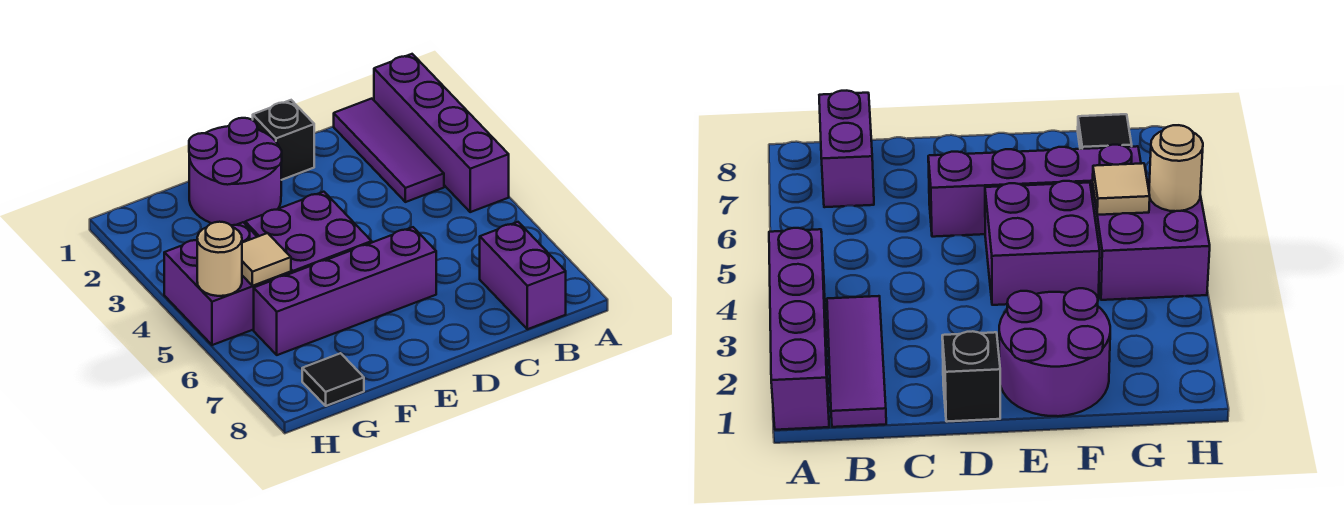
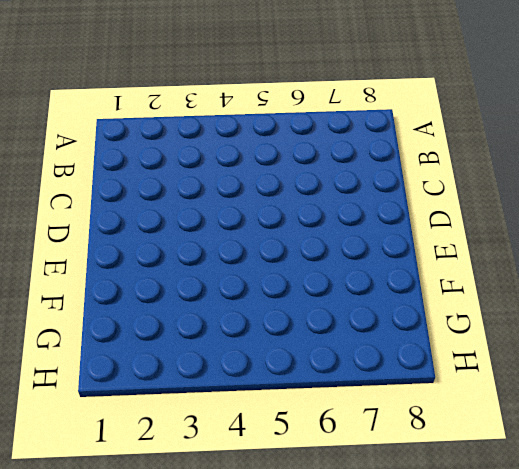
none -> purple 1x4 brick [374,54,509,212]
none -> purple 1x3 tile [334,99,444,202]

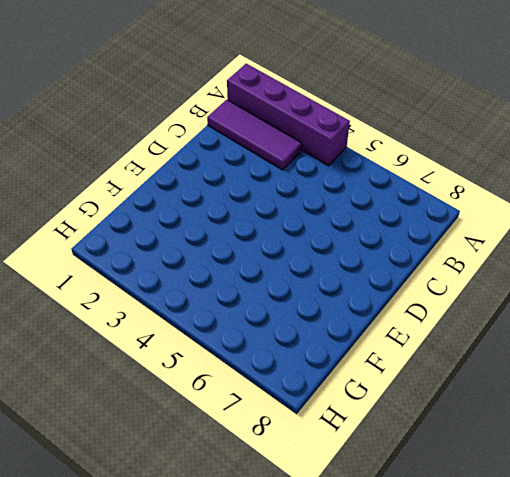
none -> purple 1x2 brick [480,222,566,329]
none -> black 1x1 brick [253,100,314,180]

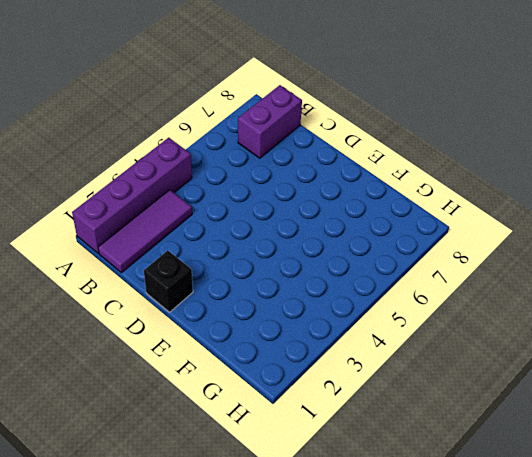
none -> purple 1x4 brick [254,227,436,355]
none -> purple 2x2 round brick [189,118,282,225]

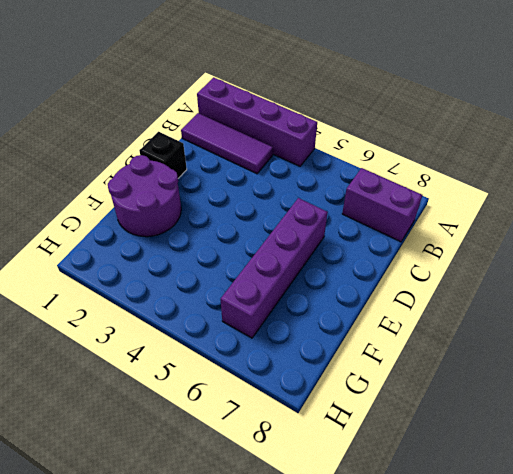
none -> purple 2x2 brick [245,192,372,273]
none -> purple 2x2 brick [164,222,291,345]

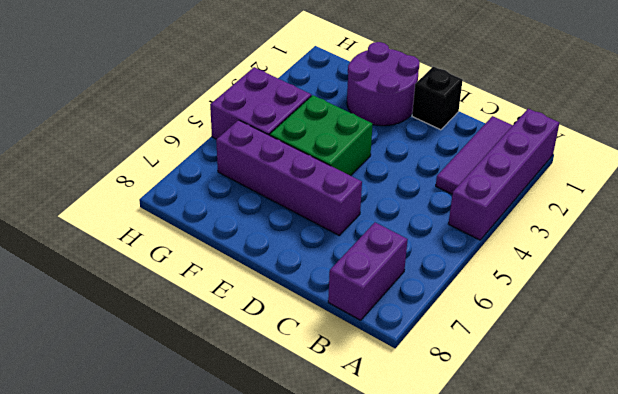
green 2x2 brick [270,95,373,176] -> purple 2x2 brick [245,192,372,273]
none -> black 1x1 tile [302,353,364,406]
none -> tan 1x1 tile [242,233,291,286]

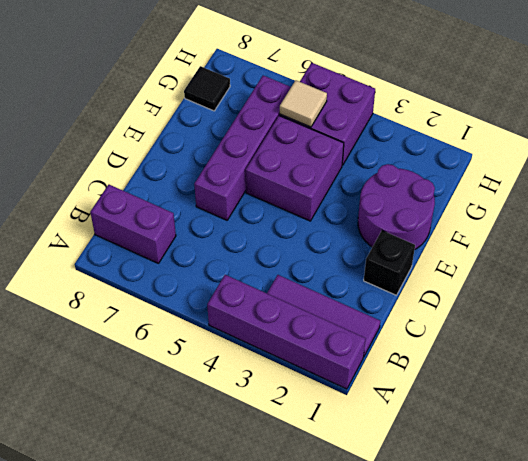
none -> tan 1x1 round brick [197,222,242,296]

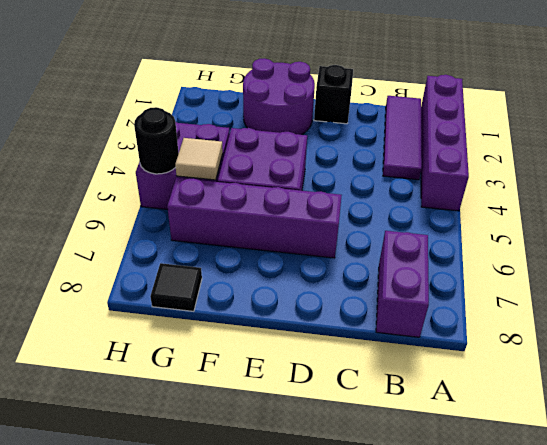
black 1x1 round brick [134,107,179,174] -> tan 1x1 round brick [197,222,242,296]

